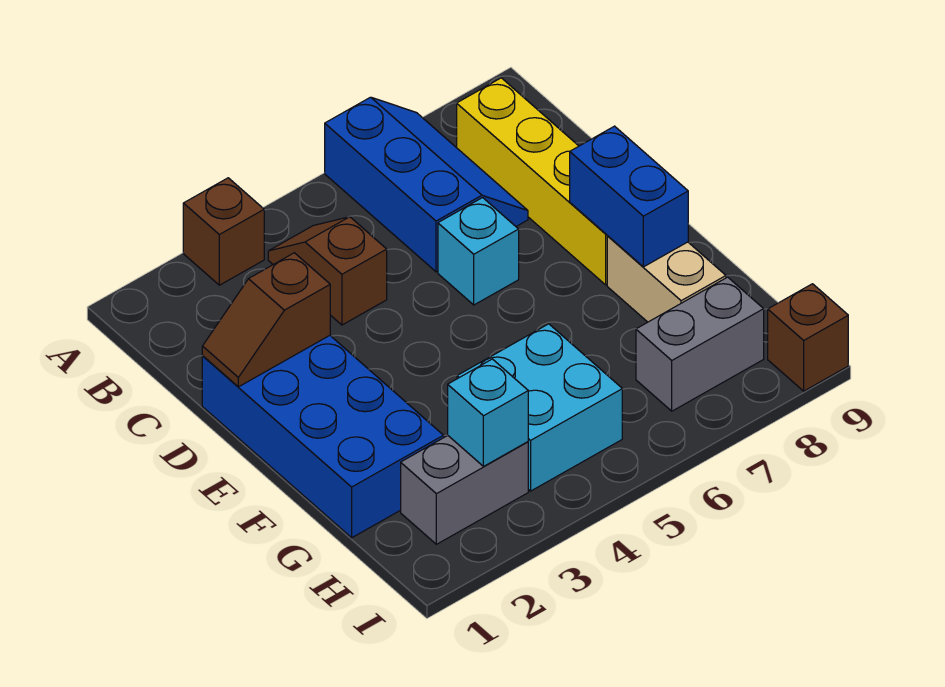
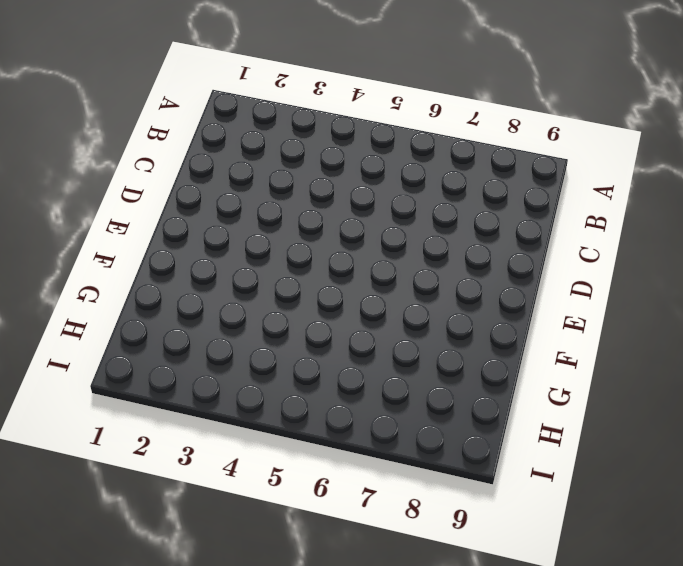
none -> brown 1x1 brick [183,178,264,285]
none -> blue 2x3 slope [325,97,528,272]
none -> brown 1x2 slope [268,217,387,325]

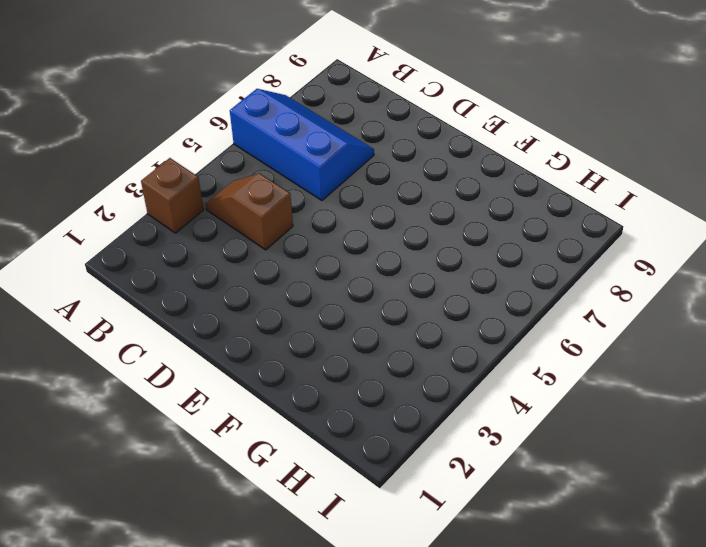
none -> yellow 1x4 brick [457,78,607,285]
none -> blue 2x4 brick [202,336,444,538]
none -> cyan 1x1 brick [438,198,519,305]

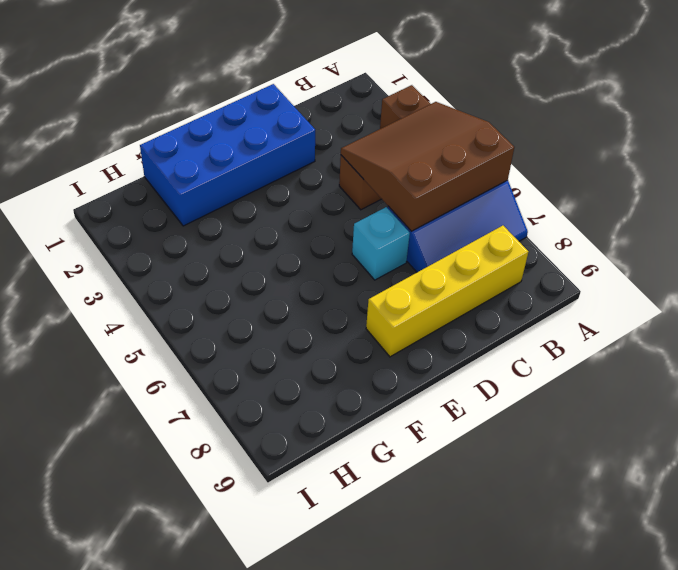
brown 3x3 slope [341,102,514,231] -> none
none -> tan 1x2 brick [607,236,726,322]
none -> cyan 2x2 brick [457,324,622,491]
none -> grey 1x2 brick [401,435,528,544]

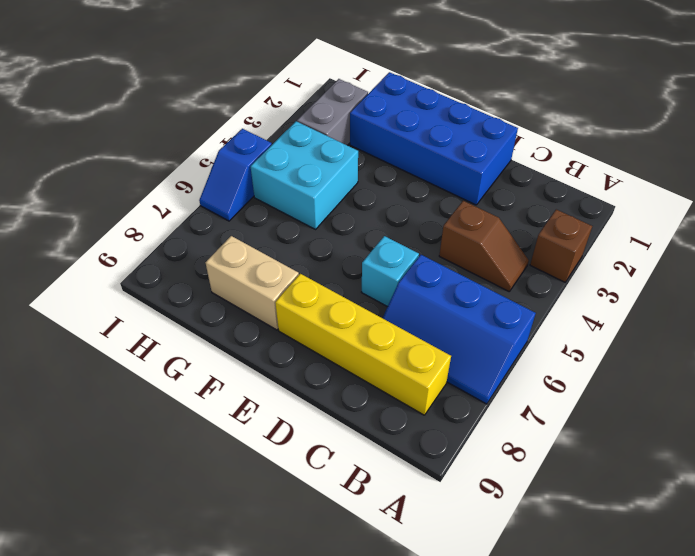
blue 1x2 slope [199,129,272,221] -> none
none -> grey 1x2 brick [636,277,764,411]
none -> brown 1x1 brick [768,284,848,391]
none -> brown 1x2 slope [202,253,330,387]

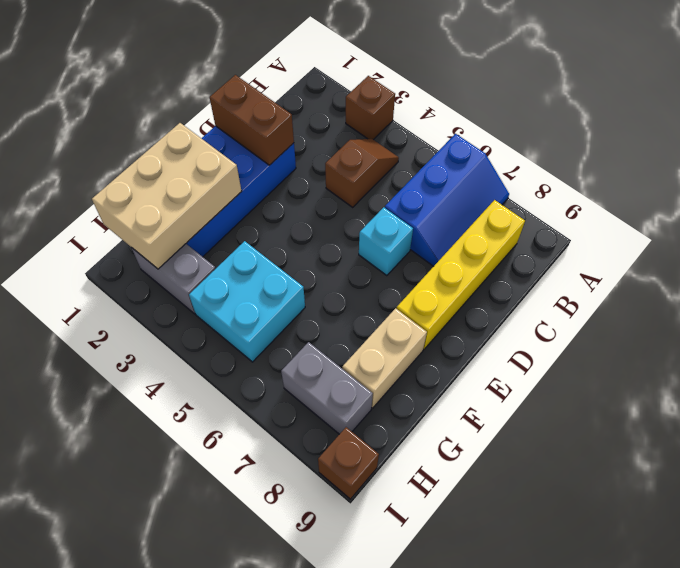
brown 1x2 brick [210,75,294,165] -> brown 1x2 slope [202,253,330,387]
tan 2x3 brick [92,123,242,269] -> none
none -> blue 1x2 brick [570,126,688,267]
none -> cyan 1x1 brick [448,359,528,466]

